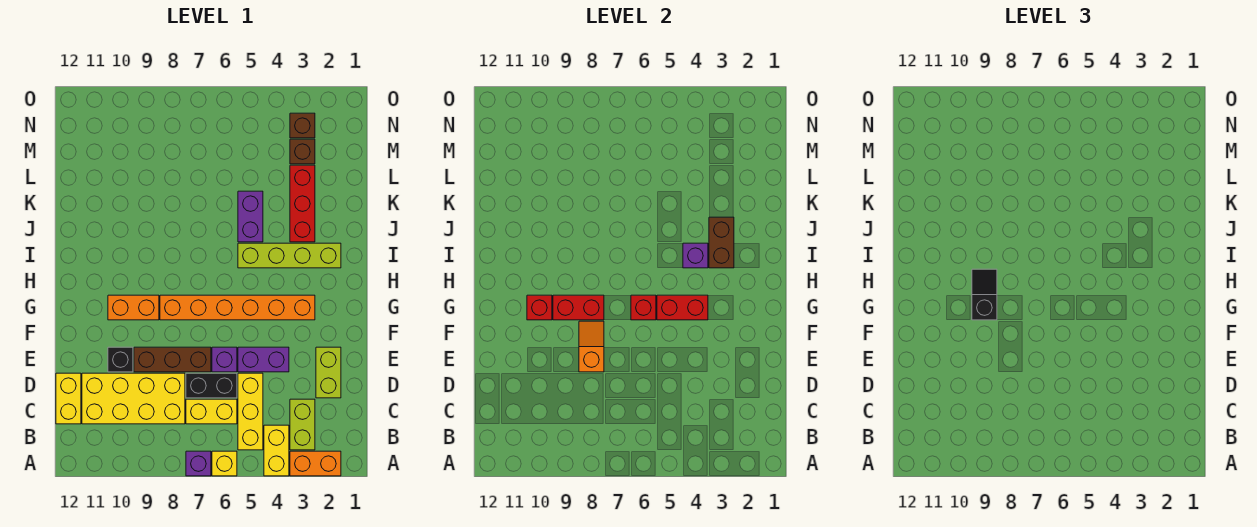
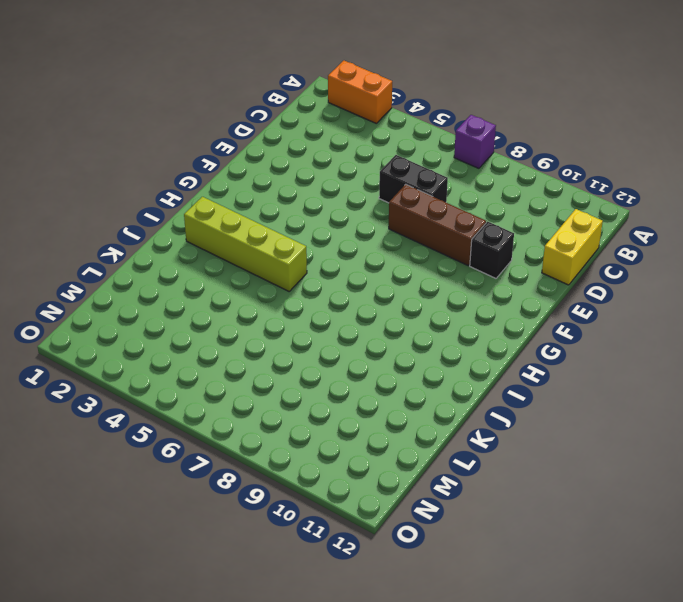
none -> yellow 1x2 brick [264,425,289,476]
none -> yellow 1x1 brick [212,451,237,476]
none -> lime 1x2 brick [290,399,315,450]
none -> yellow 1x3 brick [238,373,263,450]

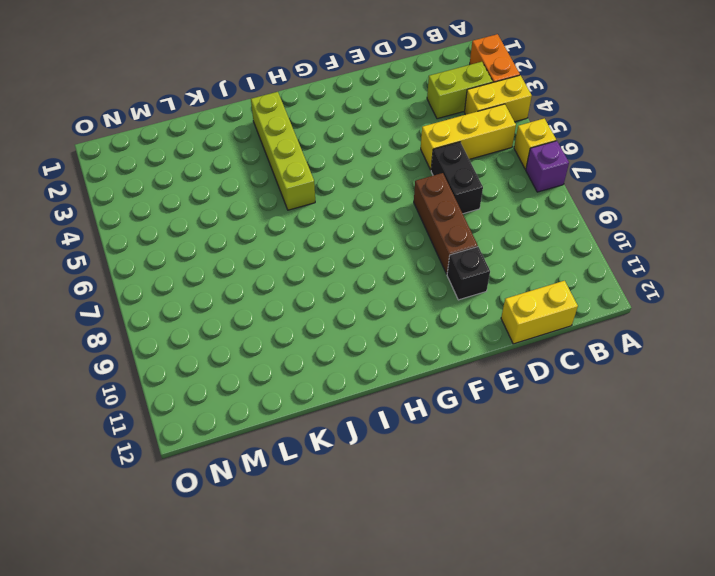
none -> yellow 1x2 brick [186,399,237,424]
none -> yellow 2x4 brick [82,373,185,424]
none -> lime 1x2 brick [316,347,341,398]
none -> purple 1x2 brick [238,347,289,372]

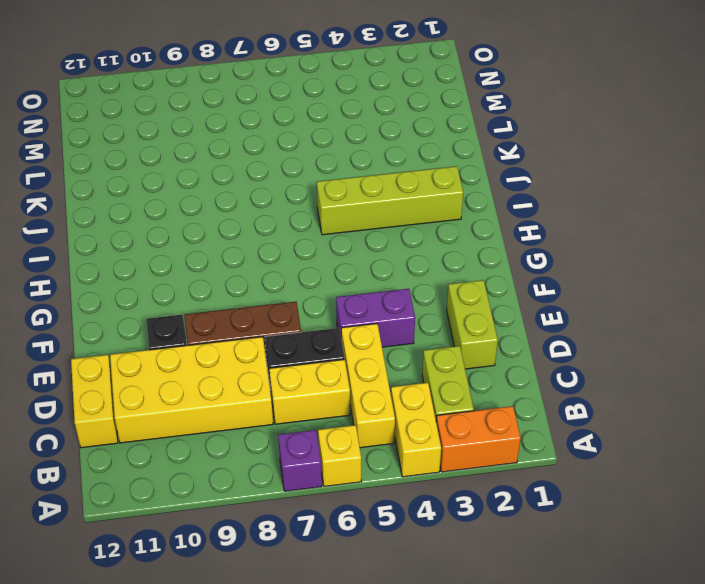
none -> purple 1x1 brick [212,347,237,372]
none -> orange 1x6 brick [160,295,315,320]
none -> orange 1x2 brick [108,295,159,320]
none -> red 1x3 brick [290,165,315,242]

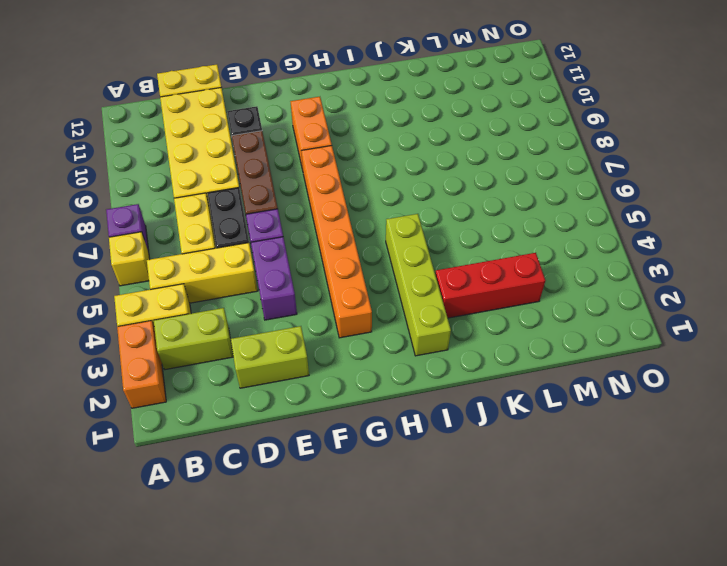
none -> purple 1x2 brick [238,191,263,242]
none -> brown 1x1 brick [290,139,315,164]
none -> brown 1x1 brick [290,113,315,138]
none -> orange 1x2 slope [579,321,604,372]

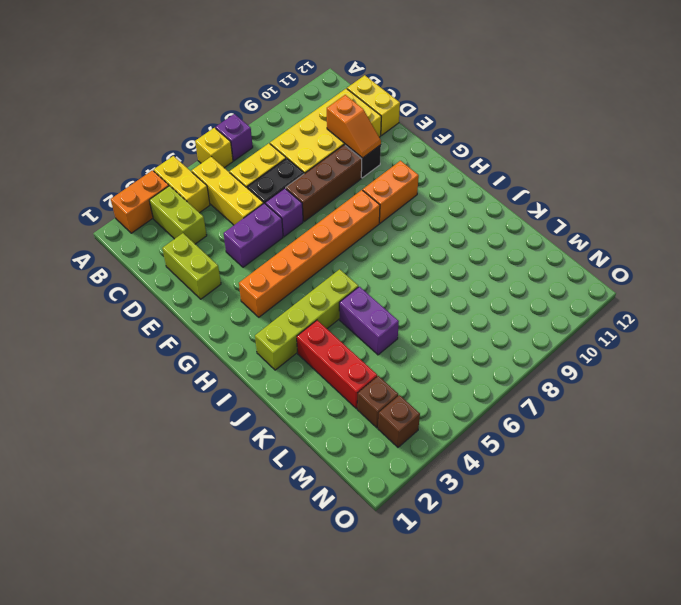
orange 1x2 slope [327,95,381,158] -> orange 1x2 slope moved to [579,321,604,372]
none -> red 1x2 brick [657,295,708,320]
none -> red 1x1 brick [631,295,656,320]
none -> red 1x2 brick [553,295,604,320]
none -> red 1x1 brick [527,295,552,320]

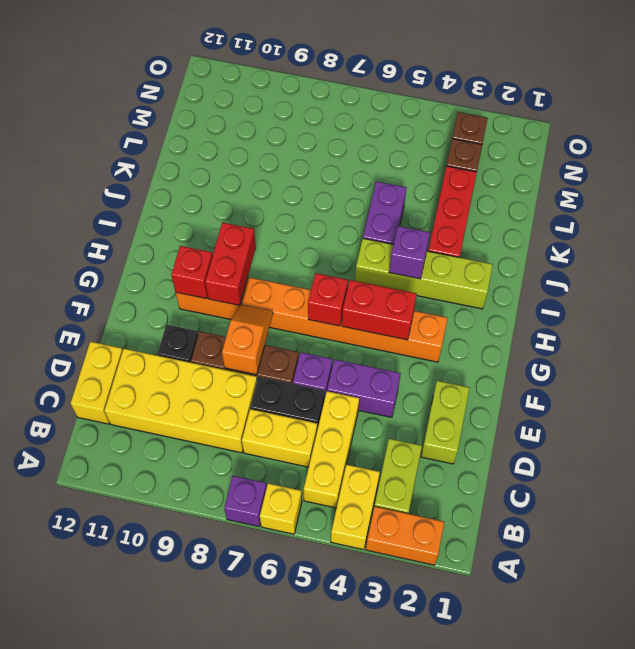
red 1x2 brick [205,222,256,305] -> red 1x2 brick turned to [553,295,604,320]
none -> brown 1x2 brick [709,217,734,268]
none -> black 1x2 slope [972,269,997,320]

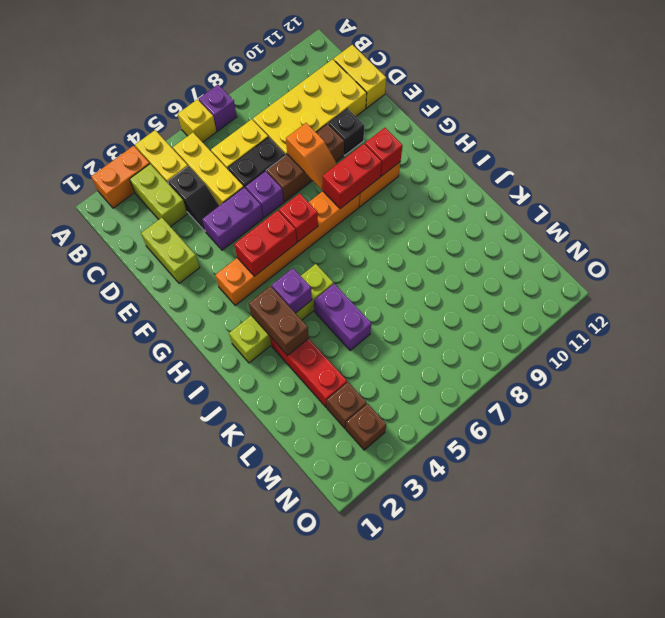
black 1x2 slope [168,166,219,232] -> black 1x2 slope moved to [972,269,997,320]

